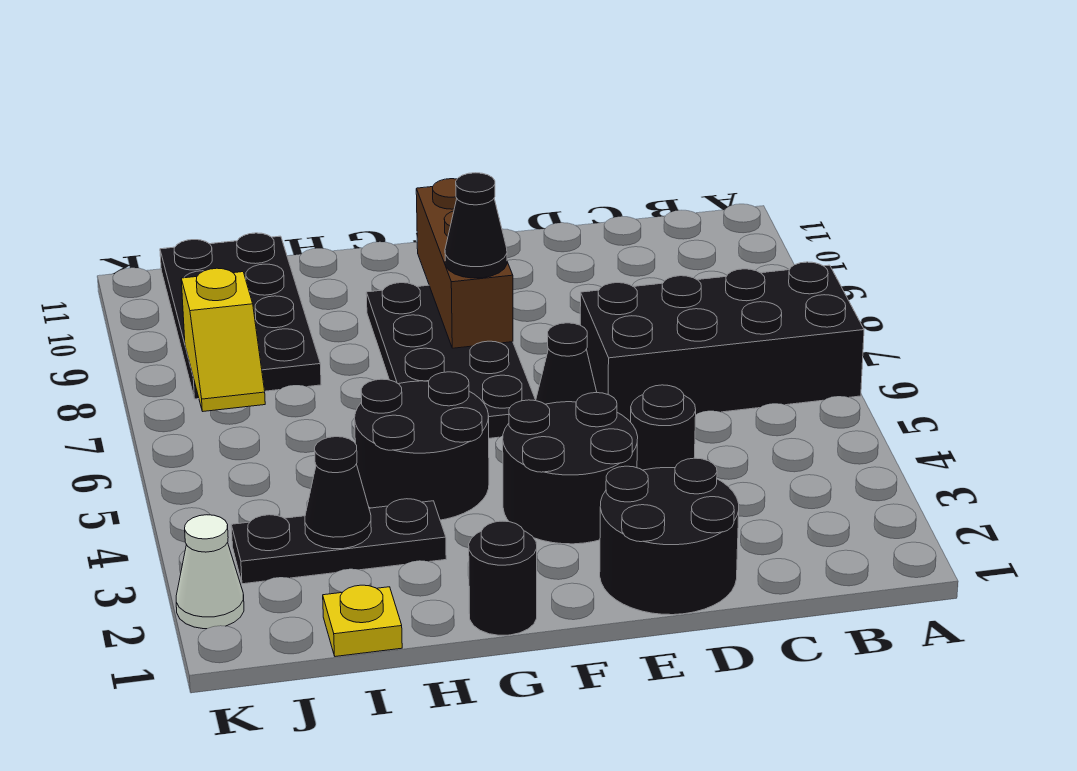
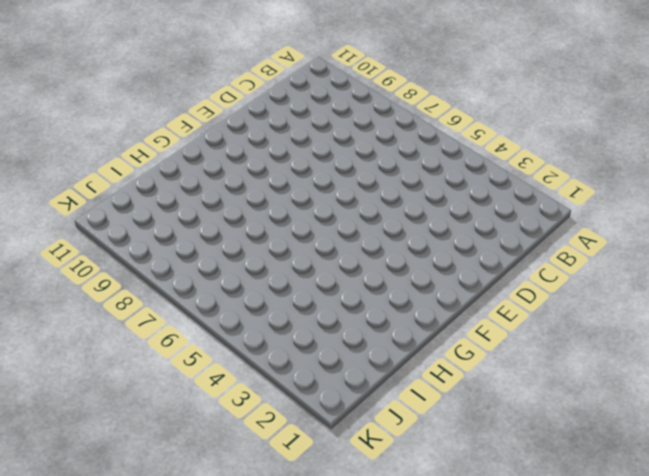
none -> black 2x4 brick [580,262,864,422]
none -> black 2x2 round brick [600,458,739,615]
none -> black 1x1 round brick [631,385,696,470]

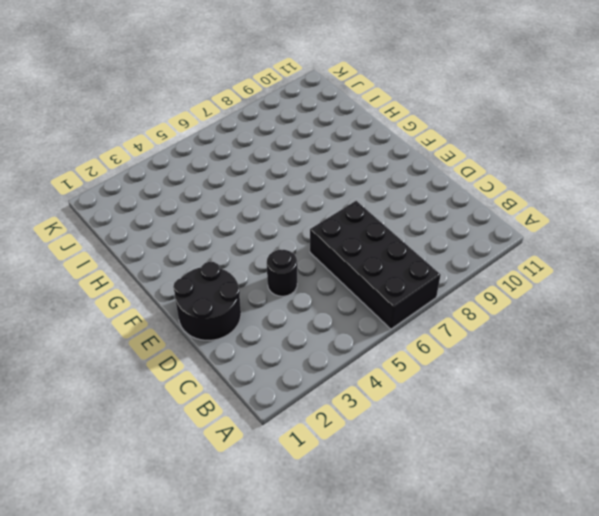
none -> black 2x2 round brick [503,393,638,544]
none -> black 1x1 cone [536,323,597,404]
none -> black 2x4 plate [366,283,536,438]

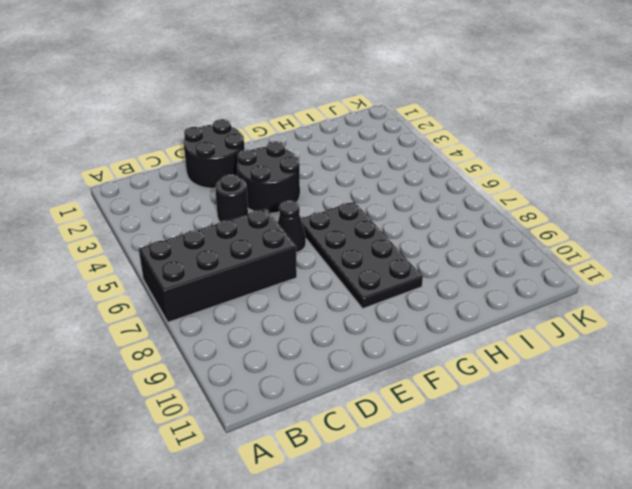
none -> black 1x1 round brick [469,521,537,635]
none -> black 2x2 round brick [355,372,489,520]
none -> black 1x3 plate [231,499,446,584]

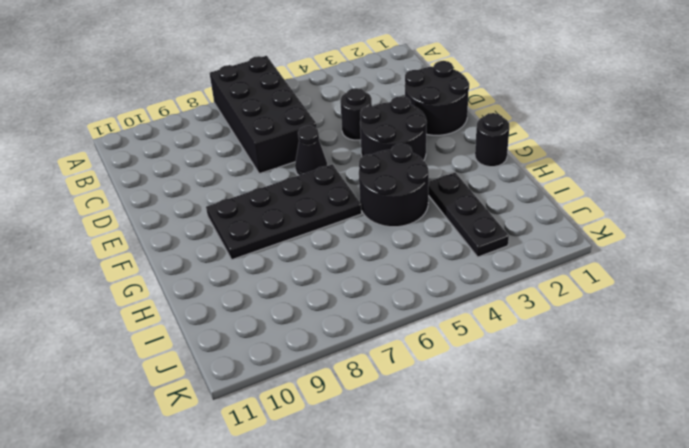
none -> yellow 1x1 plate [323,585,402,657]
none -> black 2x4 plate [160,233,321,399]
none -> white 1x1 cone [176,515,244,629]

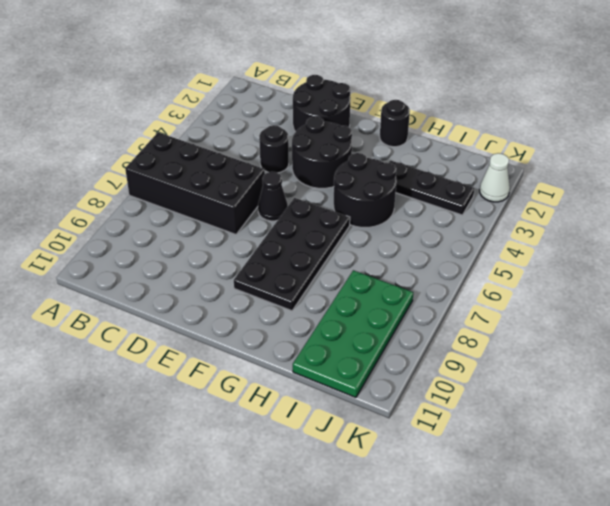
green 2x4 plate [293,270,413,398] -> black 2x4 plate [160,233,321,399]
none -> yellow 1x1 plate [323,585,402,657]
none -> brown 1x3 brick [416,179,513,348]
none -> black 1x1 cone [305,437,371,549]

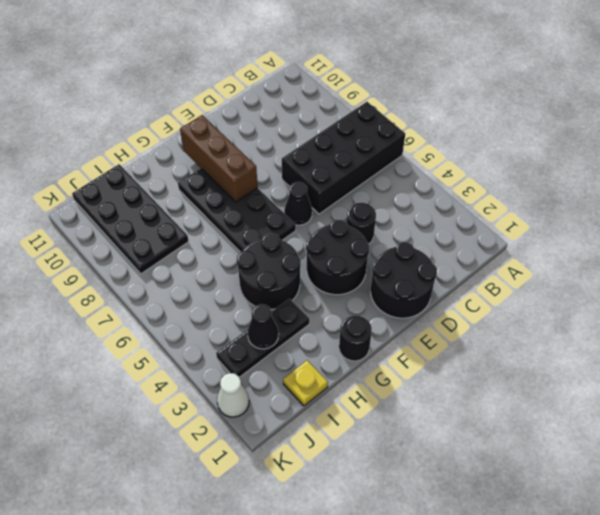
none -> yellow 1x2 slope [181,268,265,411]
none -> black 1x1 cone [445,173,507,278]

